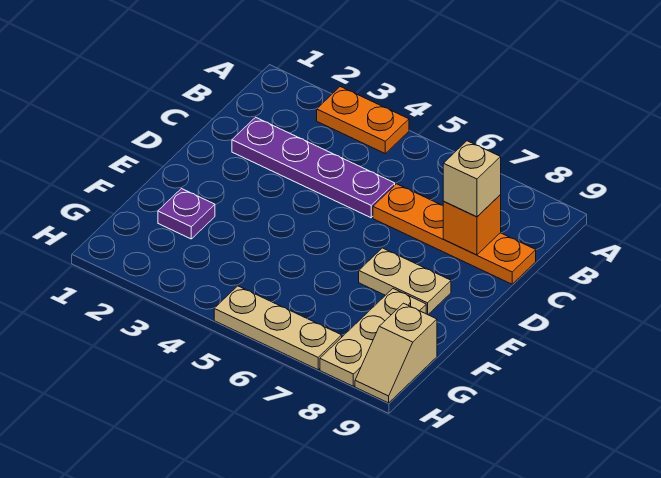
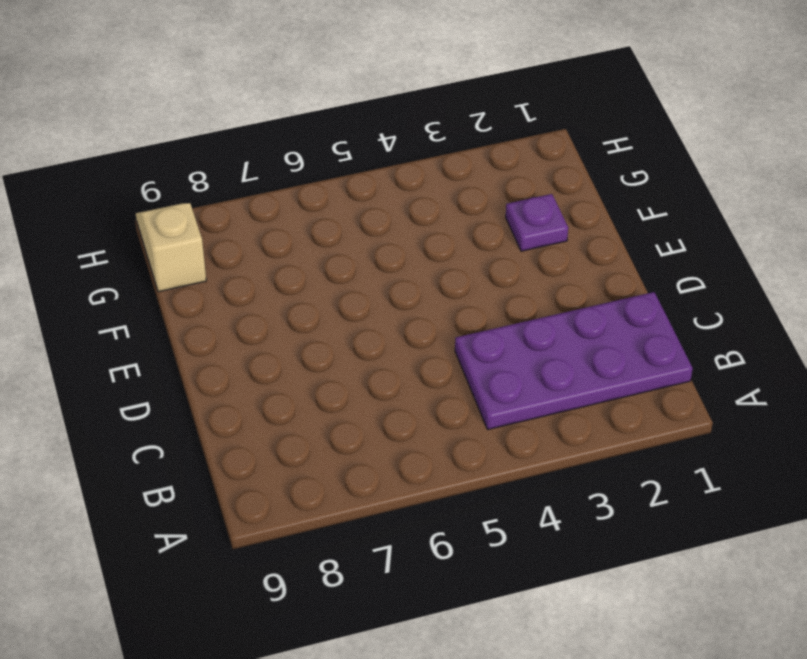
purple 2x4 plate [455,292,693,429] -> purple 1x4 plate [232,117,395,218]
none -> orange 1x2 plate [317,87,409,153]
none -> orange 1x4 plate [373,184,536,284]

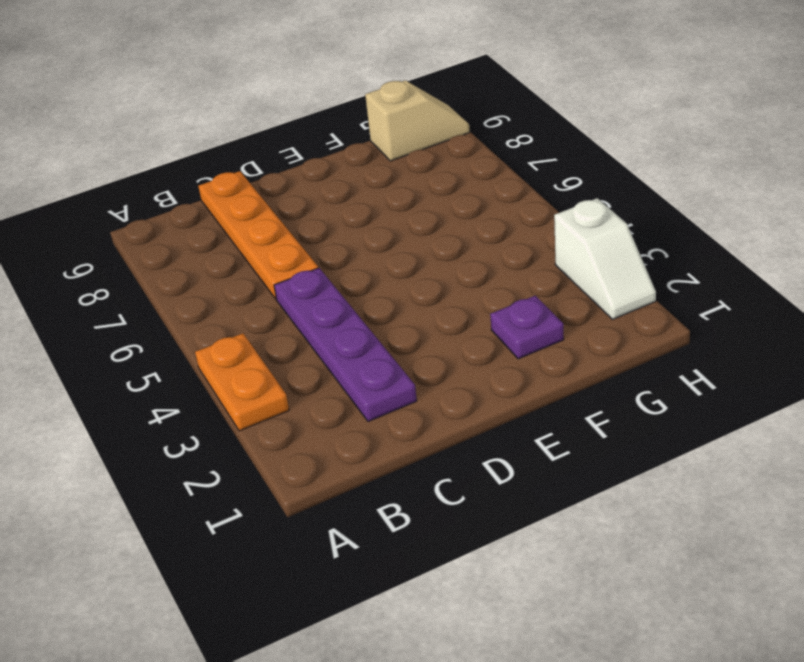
white 1x2 slope [554,198,656,319] -> none
none -> tan 1x2 plate [359,248,451,314]
none -> tan 1x3 plate [320,289,426,386]

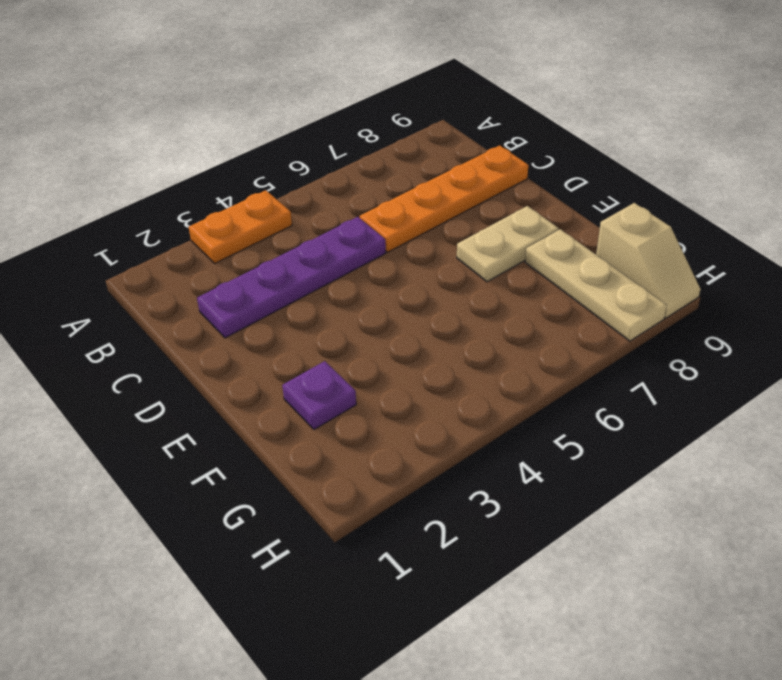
none -> tan 1x3 plate [214,286,342,370]
none -> orange 1x1 brick [443,195,501,255]

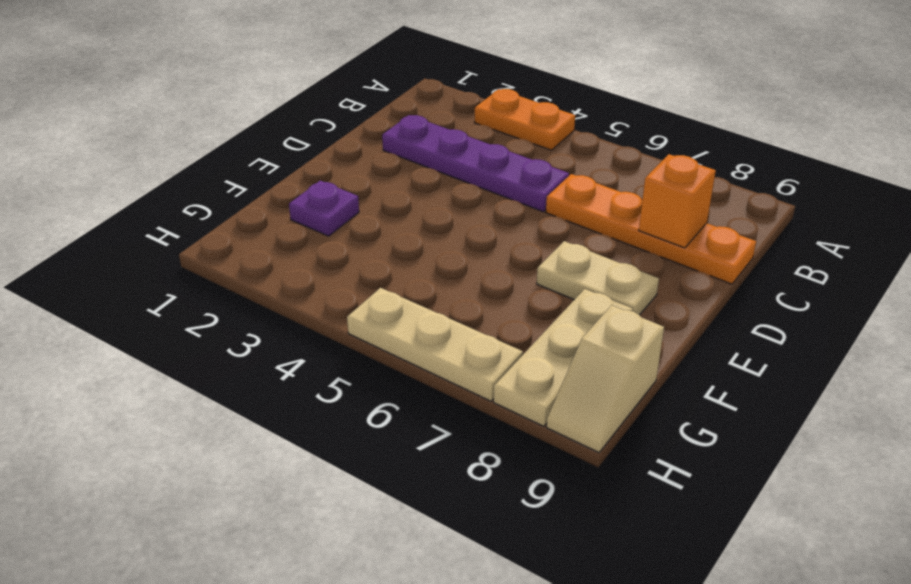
none -> tan 1x1 brick [443,141,501,217]

